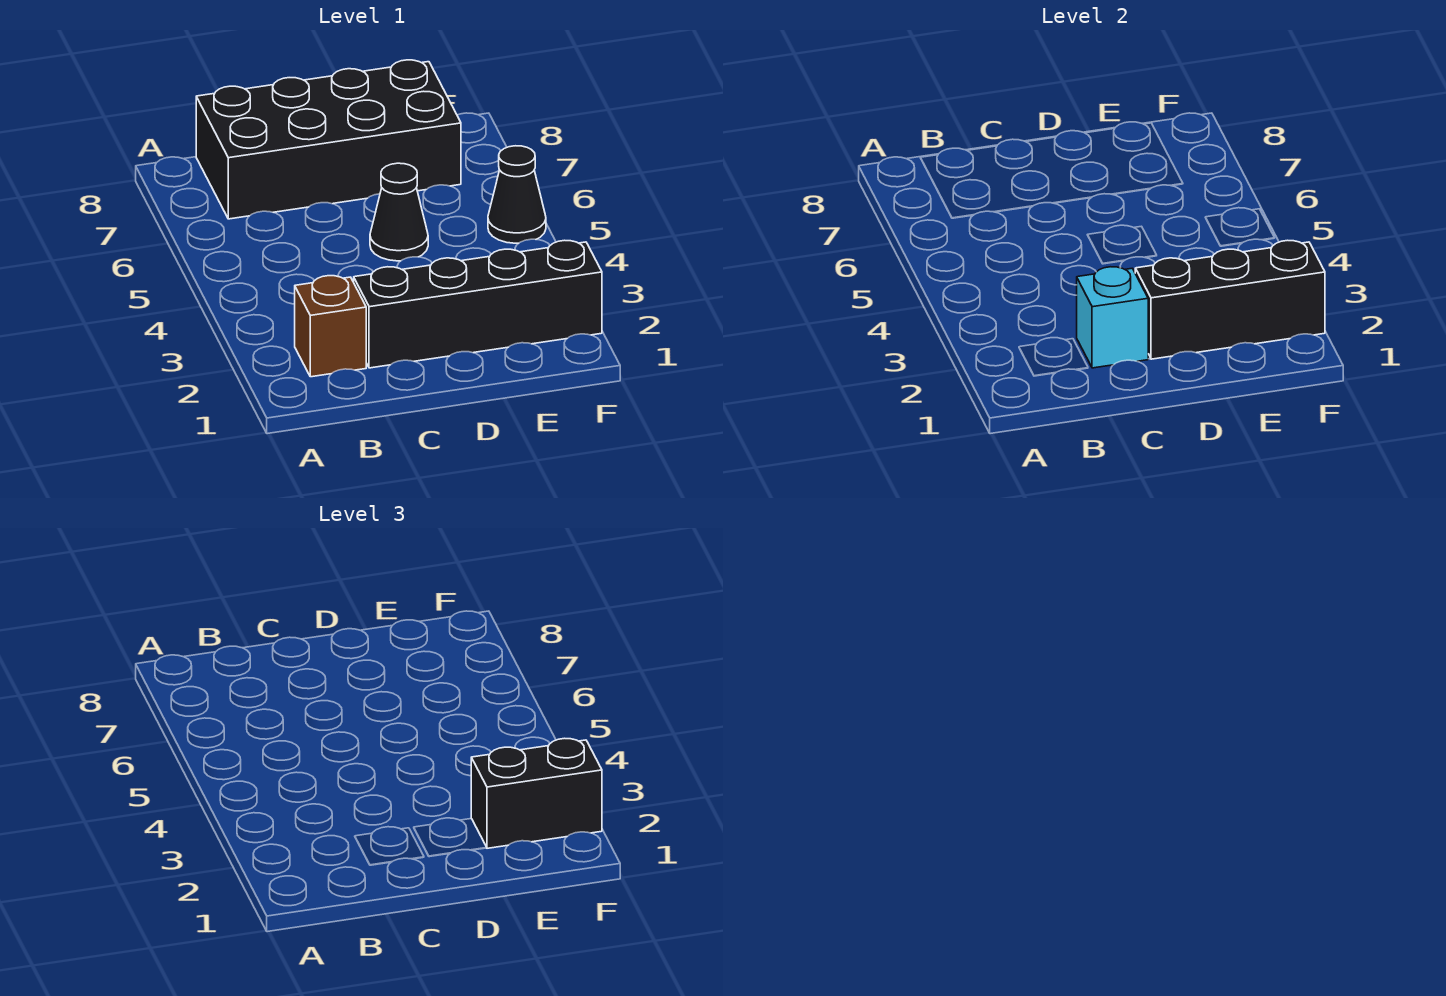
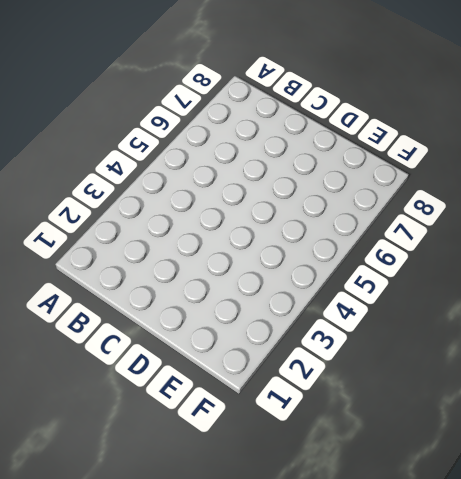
none -> brown 1x1 brick [295,276,366,377]
none -> black 2x4 brick [196,60,461,219]

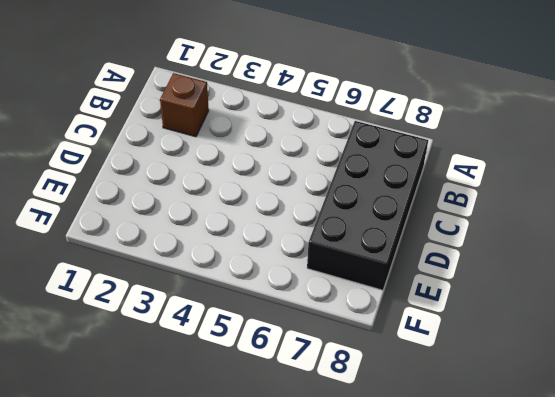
none -> black 1x4 brick [354,240,602,368]
none -> black 1x1 cone [370,163,428,261]

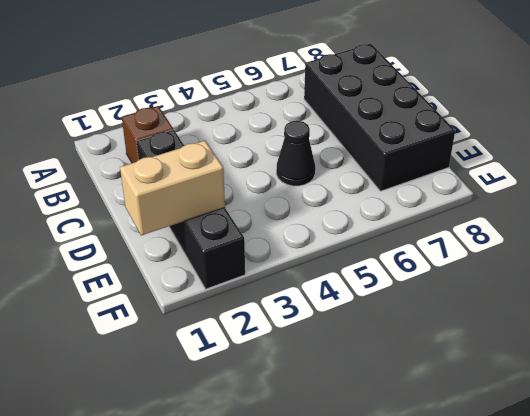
tan 1x2 brick [120,141,225,236] -> black 1x3 brick [1135,240,1325,359]
none -> black 1x1 cone [488,146,546,243]
none -> cyan 1x1 brick [1077,267,1148,368]

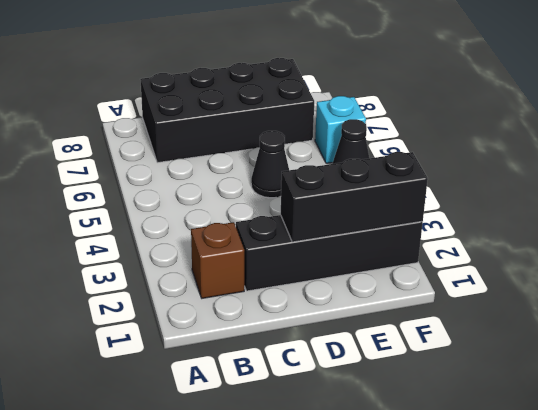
cyan 1x1 brick [315,96,366,163] -> cyan 1x1 brick moved to [1077,267,1148,368]
none -> black 1x2 brick [471,738,602,848]

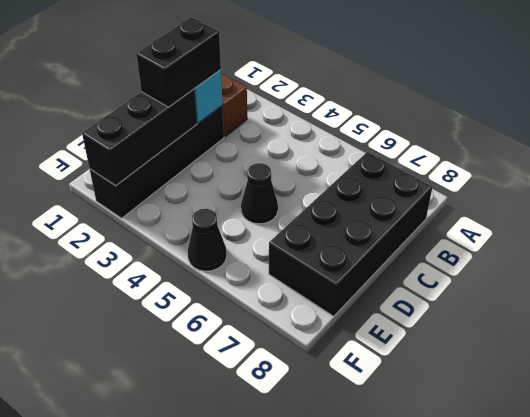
black 1x2 brick [136,17,221,107] -> black 1x2 brick moved to [471,738,602,848]

